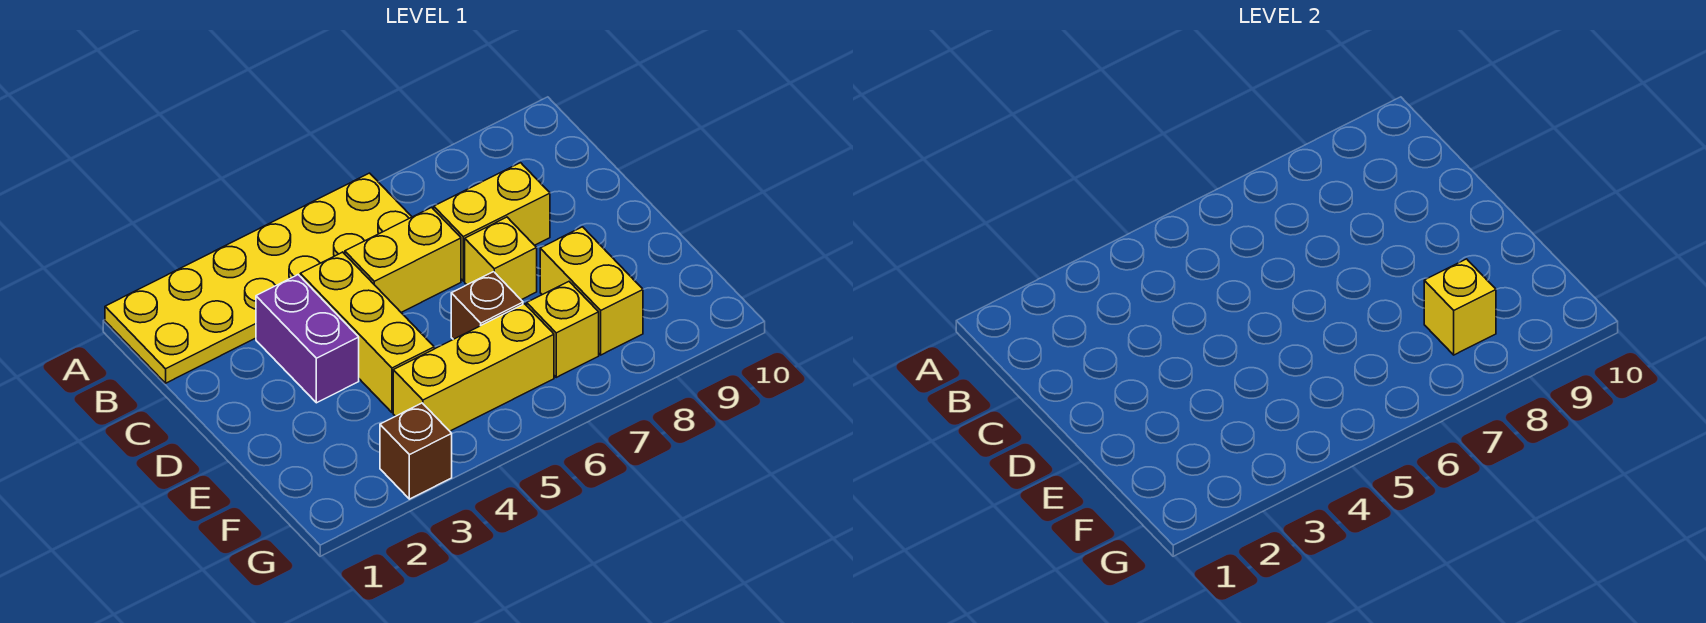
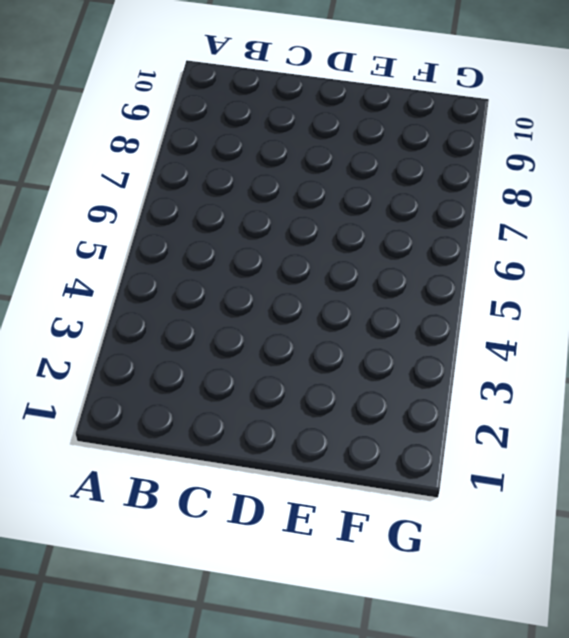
none -> yellow 2x6 plate [105,173,412,383]
none -> purple 1x2 brick [256,275,359,403]
none -> yellow 1x3 brick [300,252,434,412]

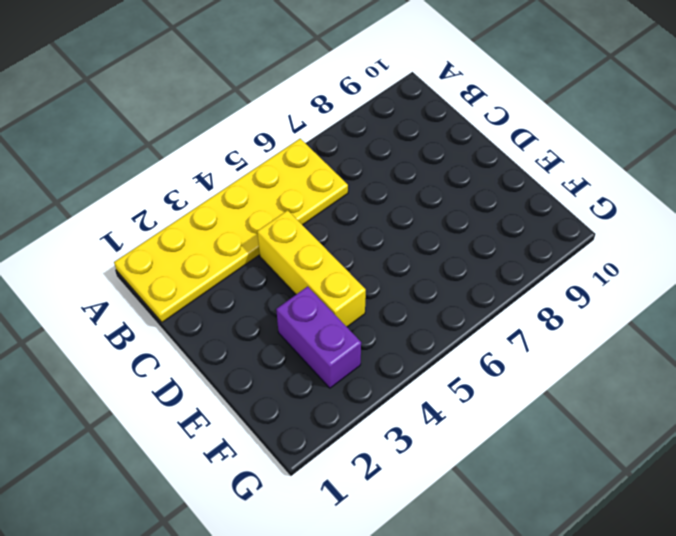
purple 1x2 brick [276,286,361,388] -> purple 1x2 brick moved to [256,275,359,403]
none -> yellow 1x2 brick [345,207,461,312]
none -> yellow 1x2 brick [434,163,550,281]
none -> yellow 1x1 brick [465,217,537,300]

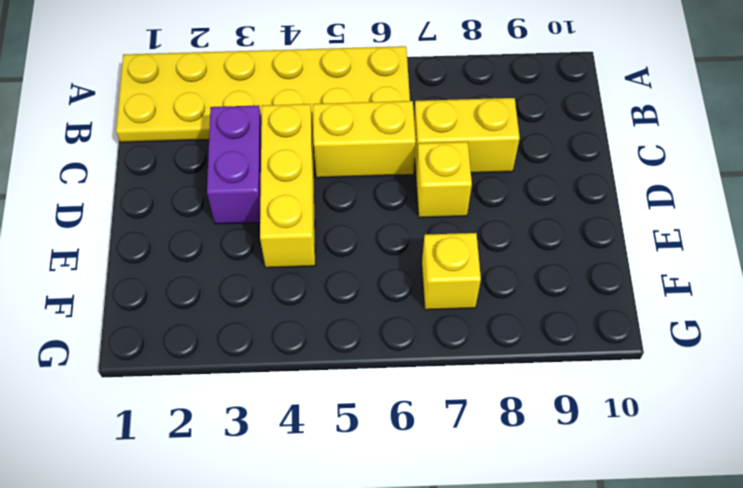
none -> brown 1x1 brick [451,272,523,339]
none -> yellow 1x2 brick [540,227,643,355]
none -> yellow 1x3 brick [393,304,554,431]

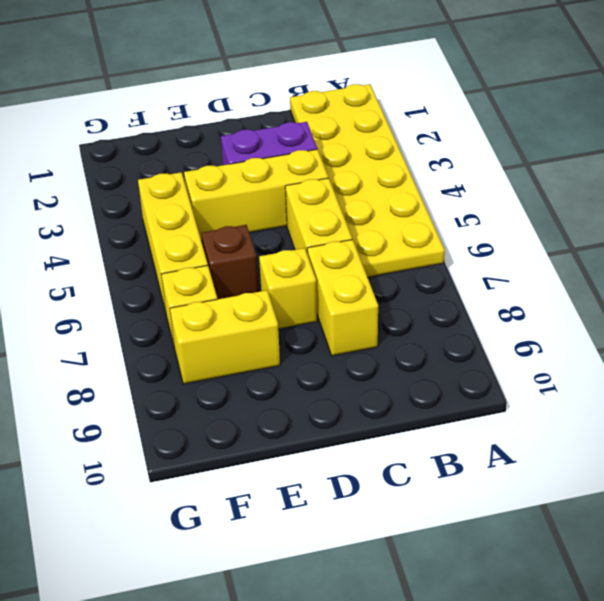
none -> brown 1x1 brick [380,403,452,499]
none -> yellow 1x1 brick [1424,259,1496,355]

